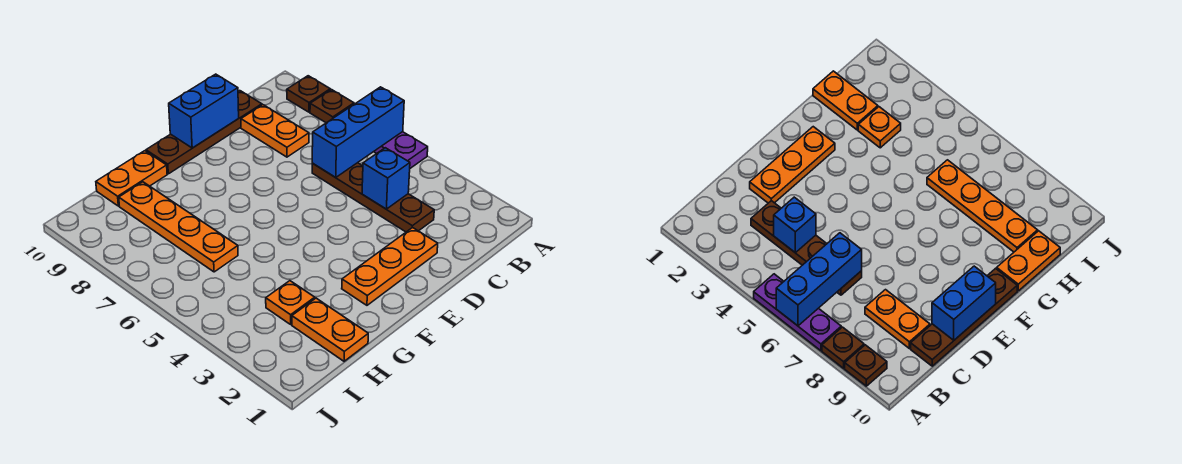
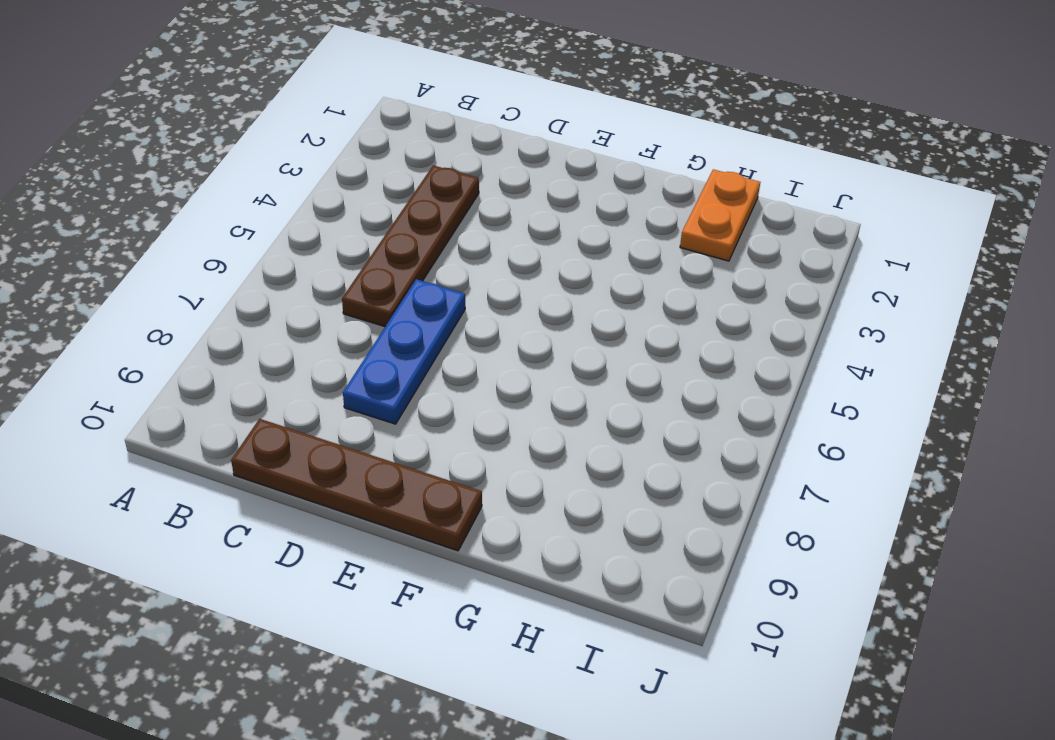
blue 1x3 plate [343,279,465,424] -> none
none -> purple 1x3 plate [374,132,428,168]
none -> brown 1x1 plate [310,90,354,123]
none -> brown 1x1 plate [287,76,330,112]

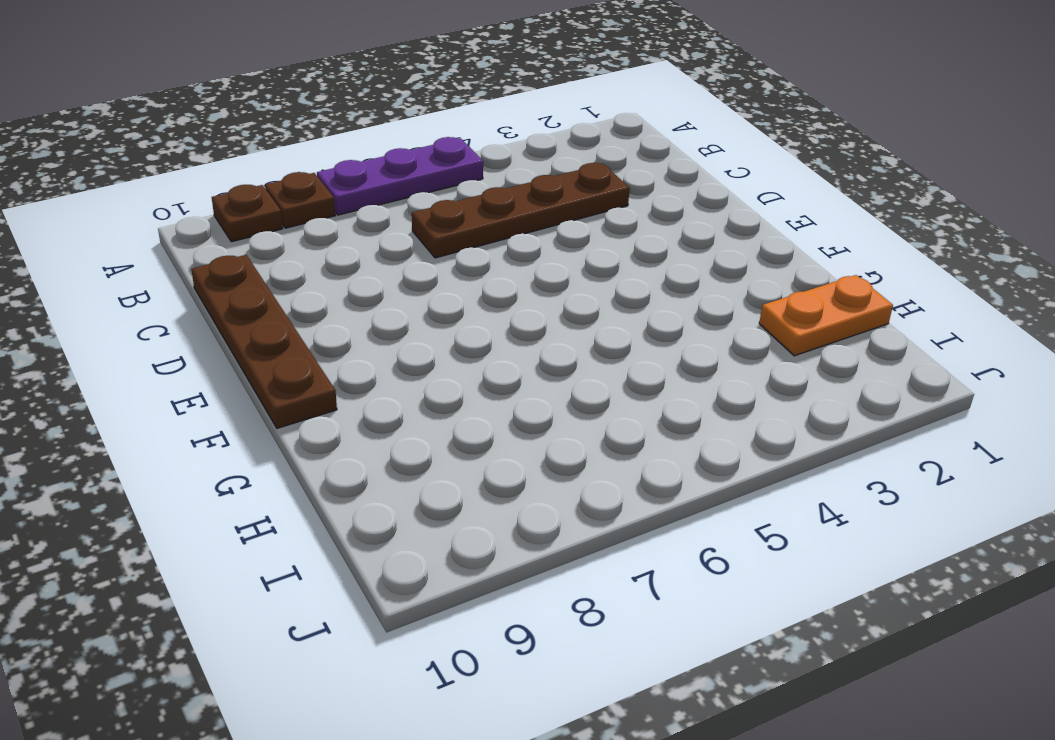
none -> orange 1x2 plate [241,105,309,157]
none -> orange 1x3 plate [342,227,438,305]
none -> orange 1x2 plate [96,151,167,206]

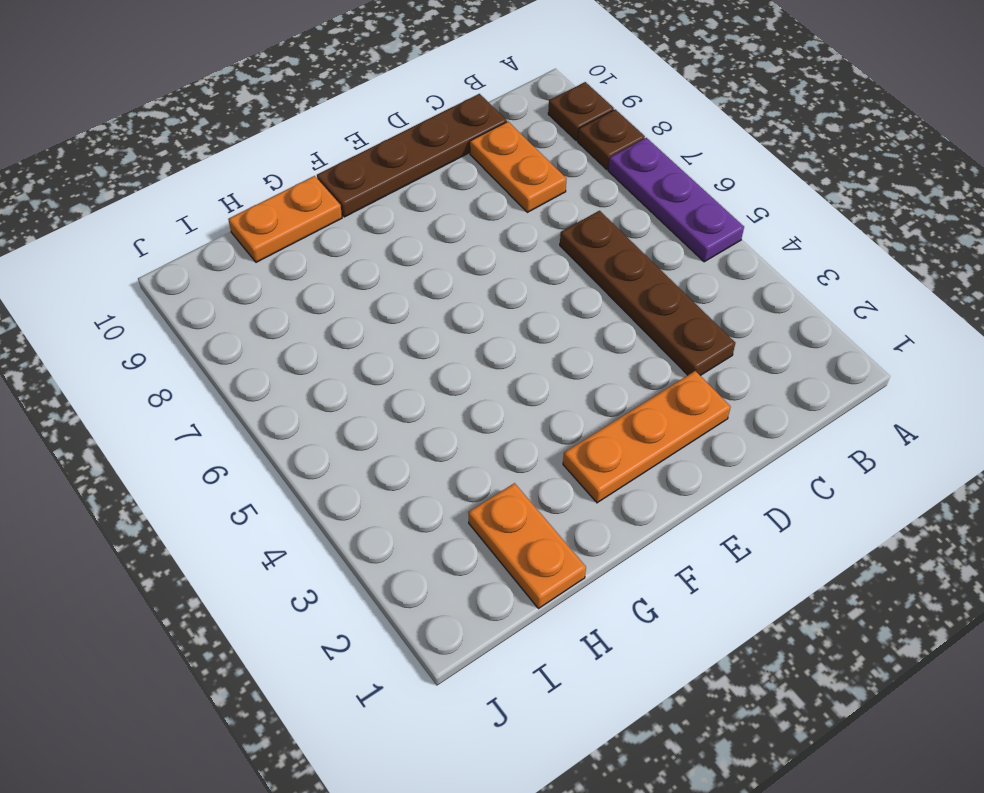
none -> orange 1x1 plate [266,281,315,324]
none -> orange 1x4 plate [119,182,238,272]
none -> blue 1x3 brick [312,87,404,178]

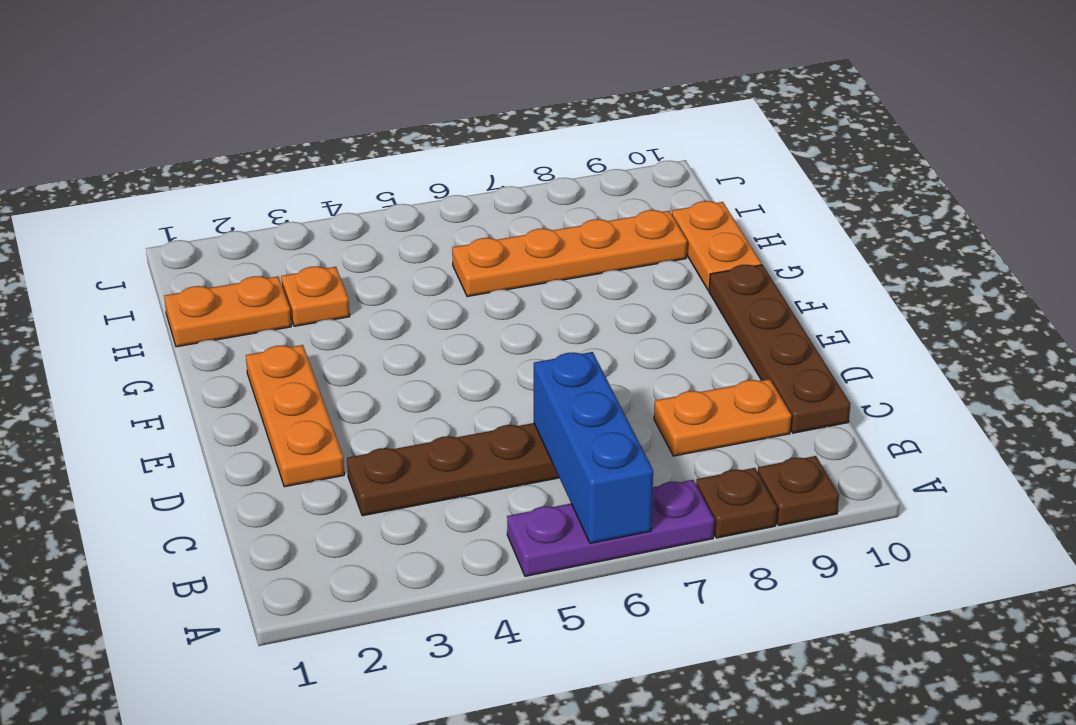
none -> blue 1x1 brick [362,148,410,209]
none -> blue 1x2 brick [169,74,239,148]

